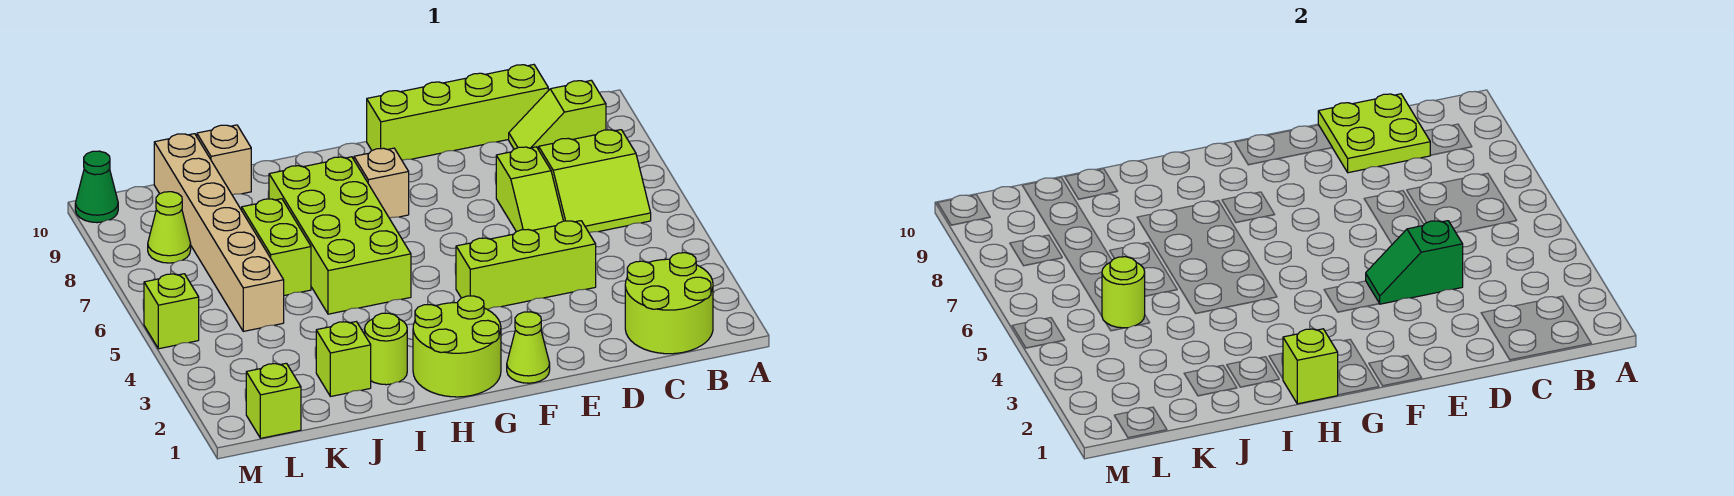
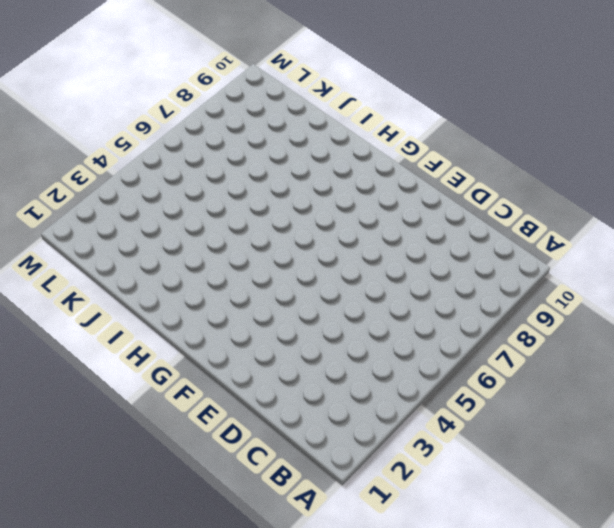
none -> lime 2x2 round brick [625,253,713,354]
none -> lime 2x2 slope [539,130,651,233]
none -> lime 1x2 slope [509,80,606,150]

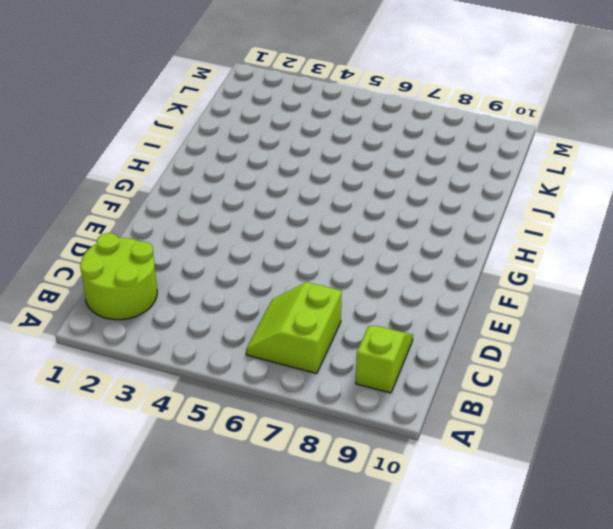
none -> lime 1x4 brick [367,65,548,160]
none -> lime 1x3 brick [456,221,596,309]
none -> lime 1x2 slope [496,147,563,232]

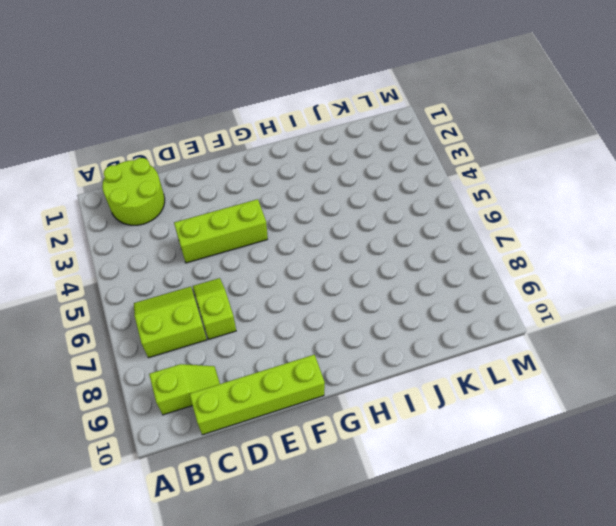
none -> lime 1x1 cone [507,312,550,383]
none -> lime 2x2 round brick [413,296,501,397]
none -> tan 1x1 brick [354,148,409,218]

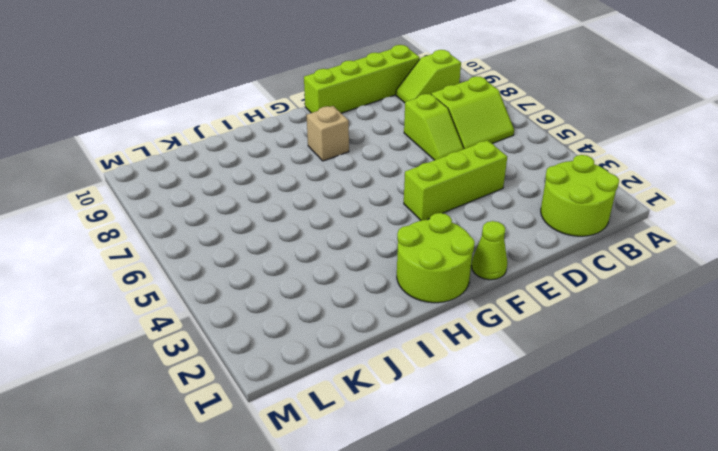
none -> lime 2x4 brick [269,157,411,314]
none -> lime 1x1 round brick [365,313,407,385]
none -> lime 1x1 brick [316,322,371,397]

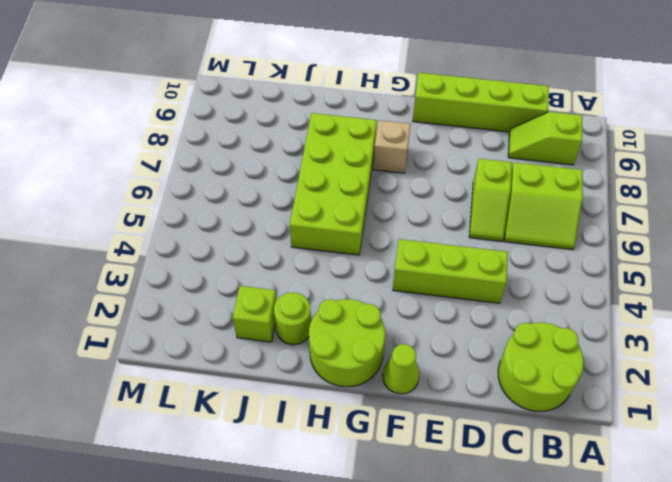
none -> lime 1x2 brick [242,199,311,296]
none -> tan 1x1 brick [197,125,251,195]
none -> tan 1x6 brick [154,134,284,331]

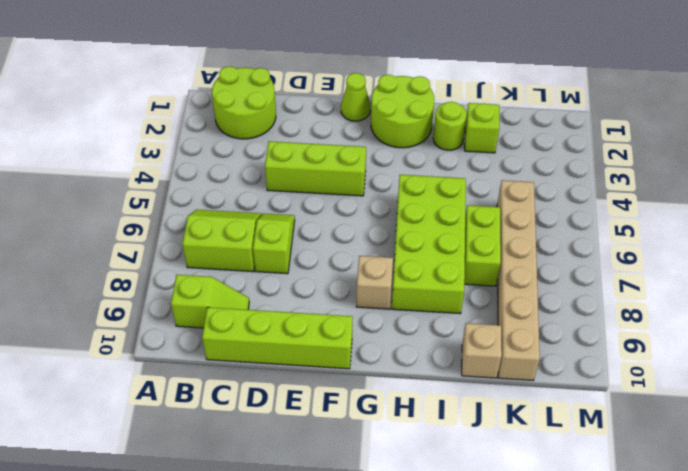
none -> lime 1x1 brick [246,363,301,438]
none -> lime 1x1 cone [148,192,191,263]
none -> lime 1x1 brick [144,274,199,349]

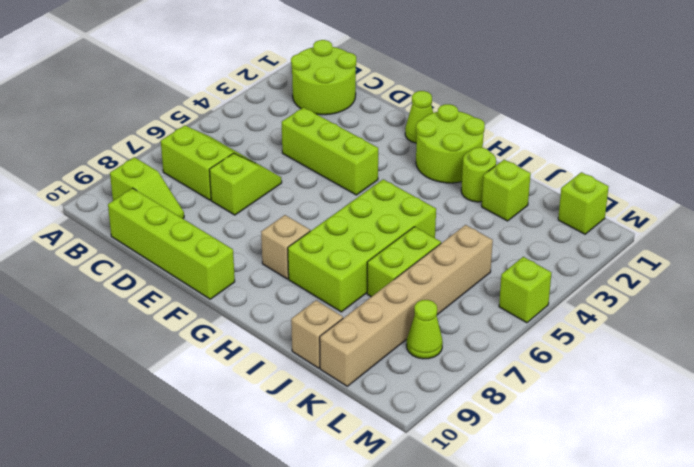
none -> green 1x1 cone [75,151,118,223]
none -> lime 2x2 plate [1318,94,1430,173]
none -> green 1x2 slope [1366,221,1463,304]

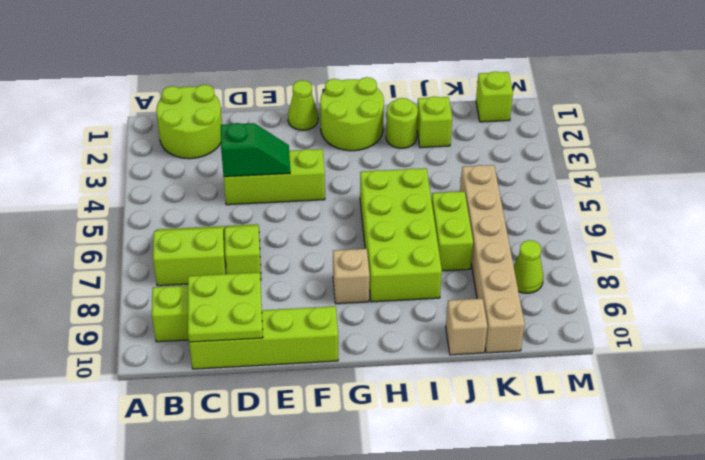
none -> lime 1x1 brick [144,274,199,349]
none -> green 1x1 cone [75,151,118,223]
none -> lime 1x1 brick [1283,329,1338,404]

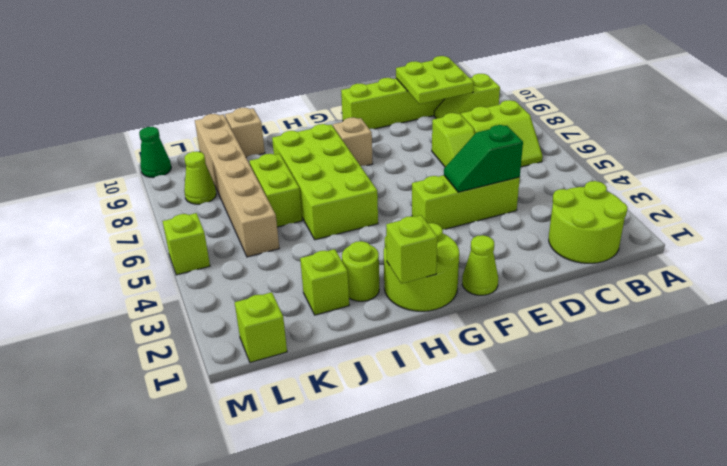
none -> lime 1x1 round brick [1102,257,1145,328]

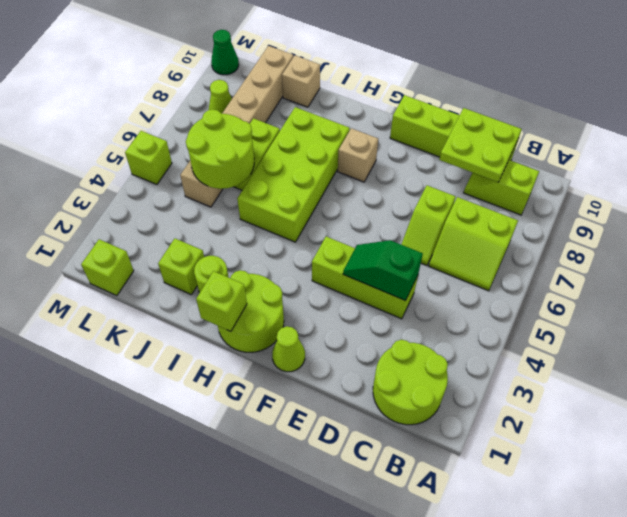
lime 2x2 round brick [186,109,254,189] -> lime 1x1 round brick [1102,257,1145,328]

